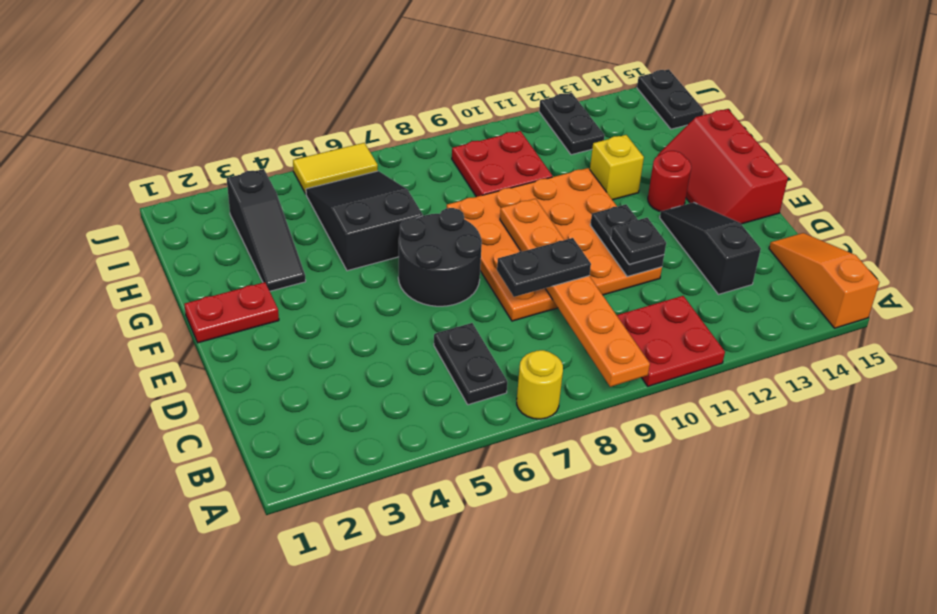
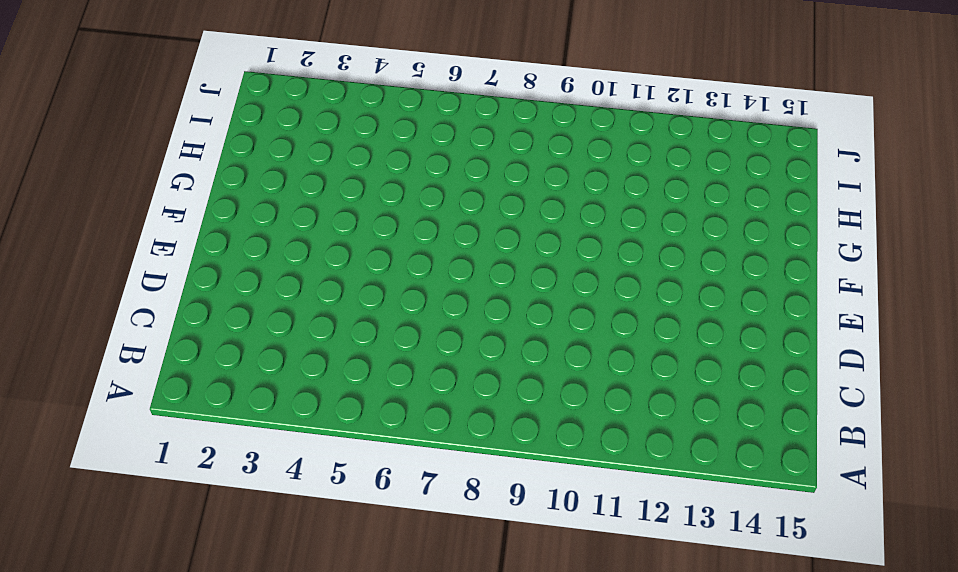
none -> yellow 1x1 round brick [517,350,563,419]
none -> red 2x2 plate [617,296,725,386]
none -> orange 1x3 slope [769,233,880,328]

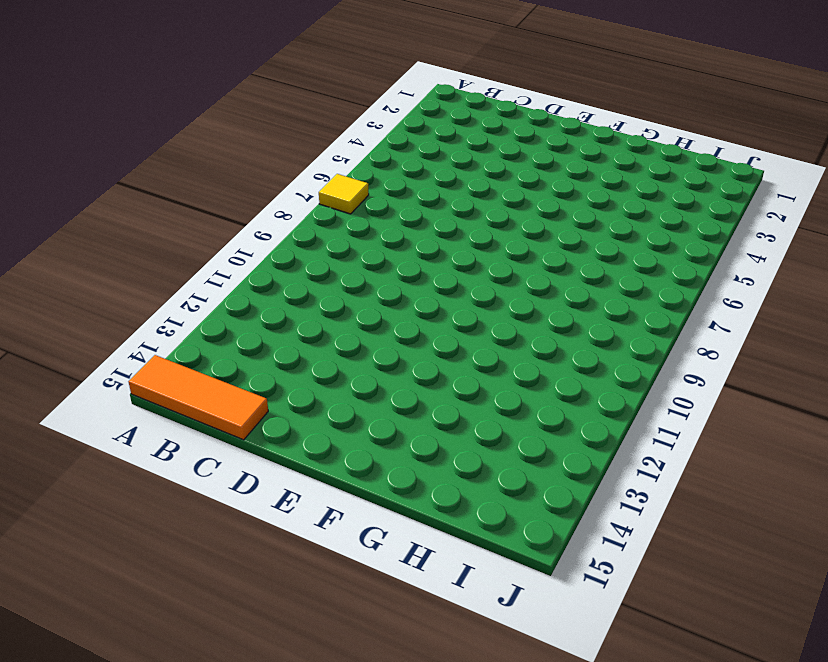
yellow 1x1 tile [319,174,369,214] -> yellow 1x1 round brick [517,350,563,419]
orange 1x3 tile [129,355,268,440] -> orange 1x3 slope [769,233,880,328]
none -> red 2x2 plate [617,296,725,386]
none -> black 1x2 plate [434,323,507,405]
none -> black 1x3 slope [660,202,761,294]

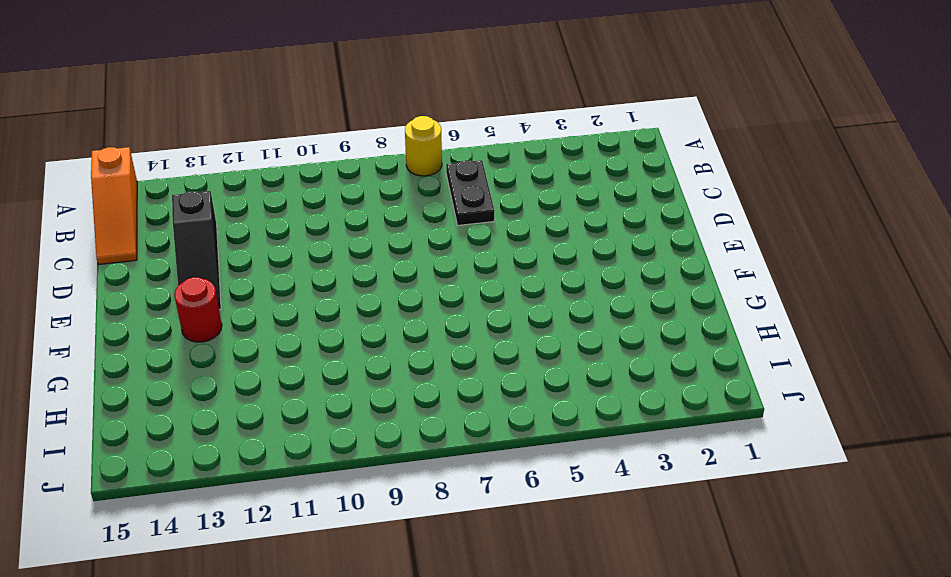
none -> red 2x2 plate [617,296,725,386]
none -> orange 4x4 plate [447,168,662,321]
none -> black 2x2 round brick [398,208,482,306]

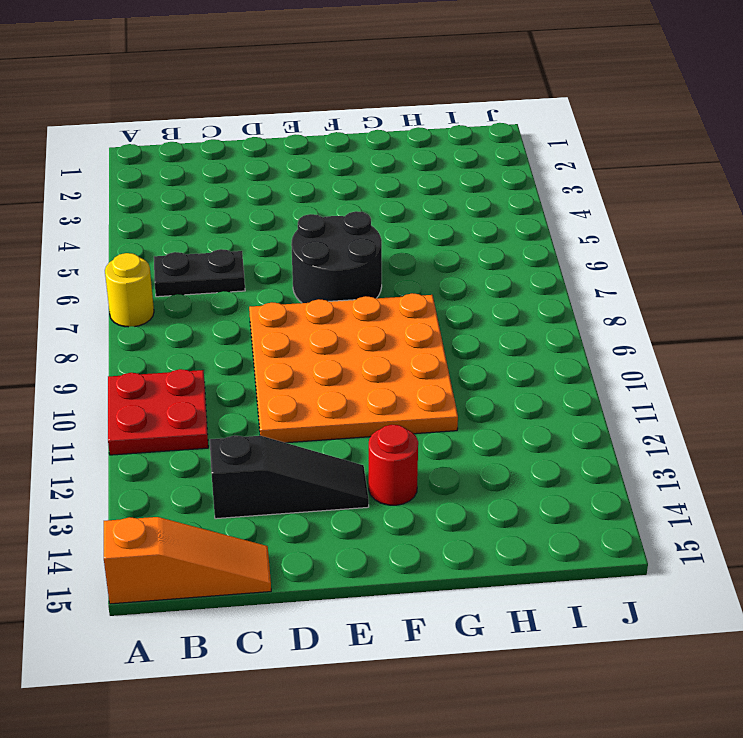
none -> red 2x3 slope [658,109,788,224]
none -> red 1x2 plate [184,282,279,343]
none -> black 1x3 slope [227,169,306,291]

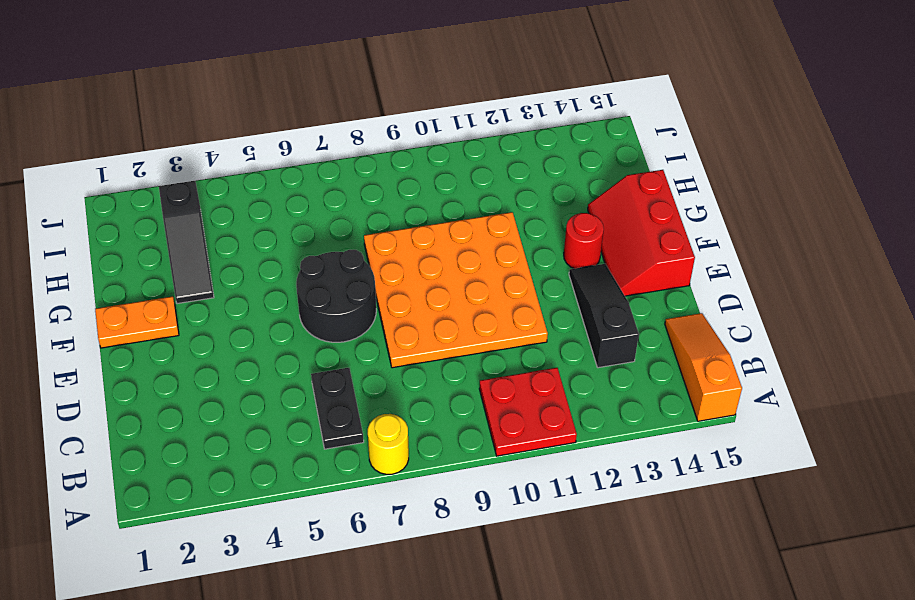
orange 1x2 plate [95,296,179,348] -> red 1x2 plate [184,282,279,343]
none -> black 2x3 slope [306,171,423,271]
none -> yellow 1x1 brick [590,135,644,200]
none -> red 2x2 plate [452,131,553,197]

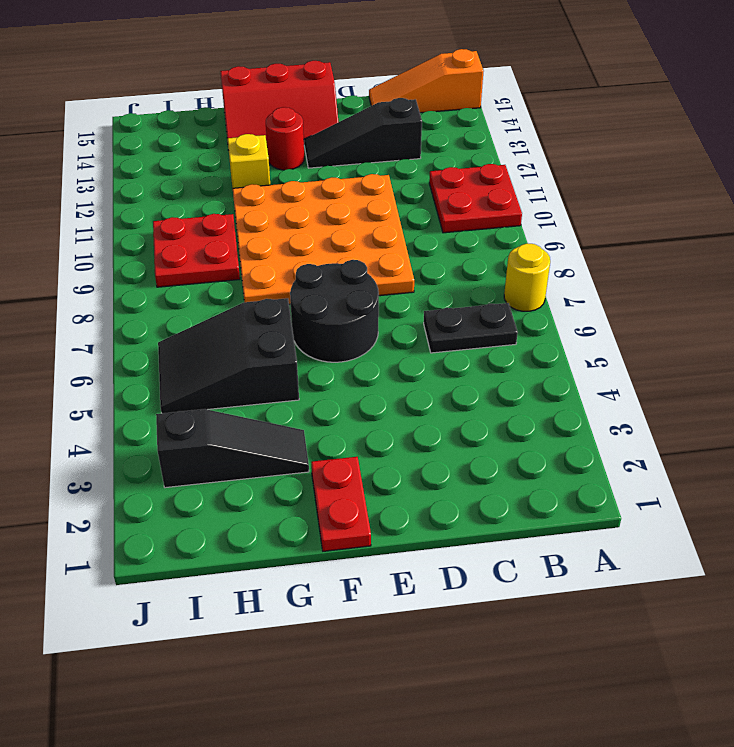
none -> black 1x2 plate [539,93,605,155]
none -> black 1x2 plate [637,69,704,129]
none -> yellow 1x2 tile [293,143,378,194]

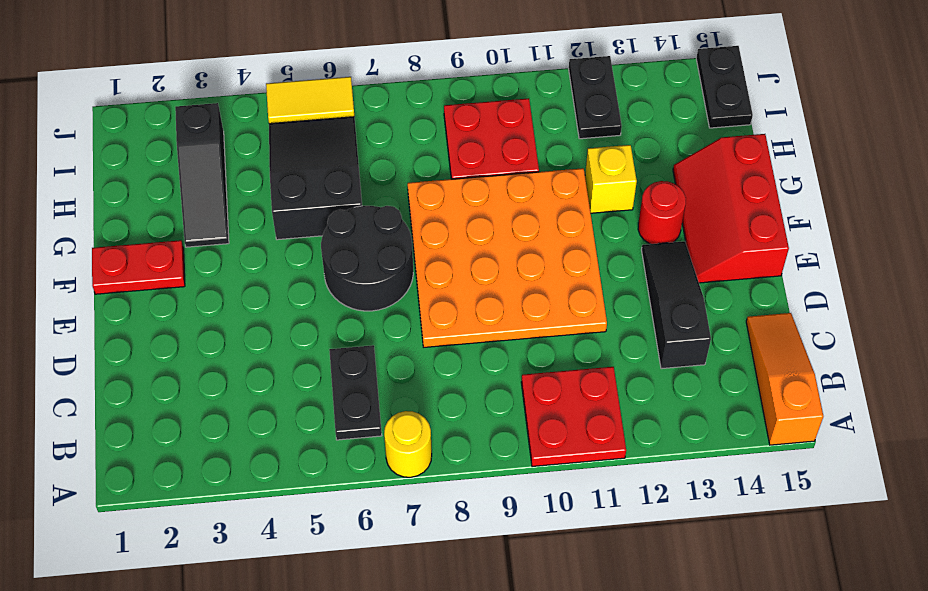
none -> orange 1x6 plate [500,199,650,387]
none -> black 1x2 plate [590,204,664,277]
none -> black 1x2 plate [497,238,591,297]

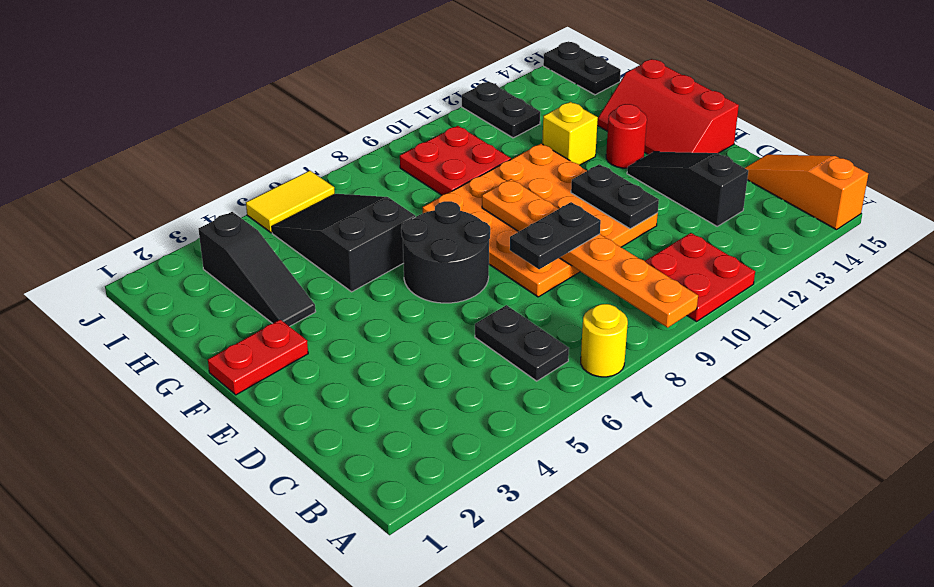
none -> black 1x1 plate [611,218,666,264]

